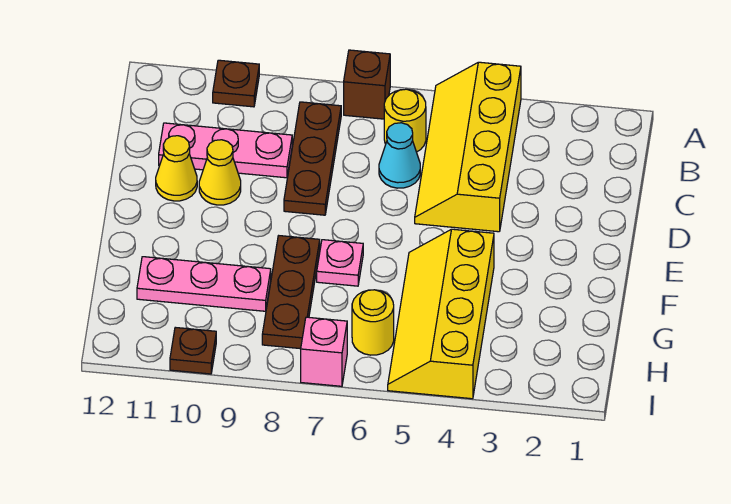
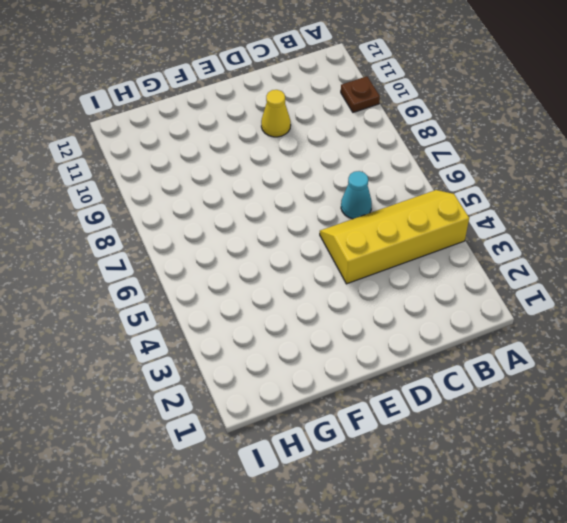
none -> brown 1x1 brick [344,50,390,119]
none -> yellow 1x1 round brick [384,89,426,152]
none -> brown 1x3 plate [284,102,341,215]

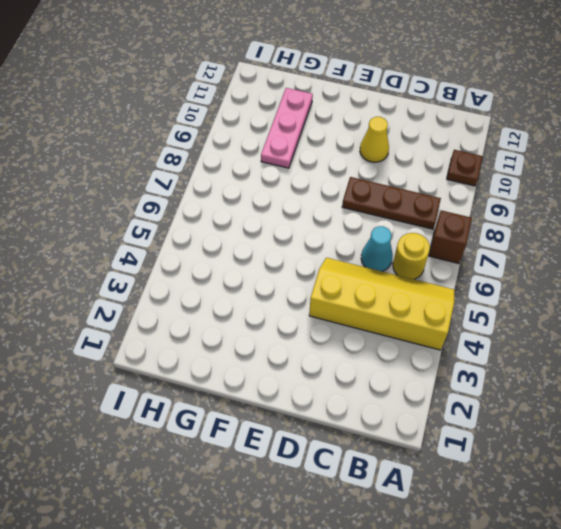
none -> pink 1x3 plate [159,123,292,178]
none -> yellow 1x1 cone [156,136,197,201]
none -> yellow 2x4 slope [388,229,494,399]

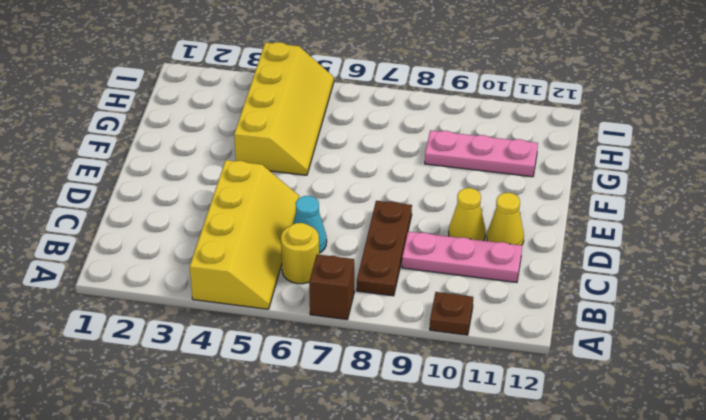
none -> pink 1x1 plate [317,240,363,286]
none -> brown 1x3 plate [262,236,320,349]
none -> yellow 1x1 round brick [352,290,394,355]

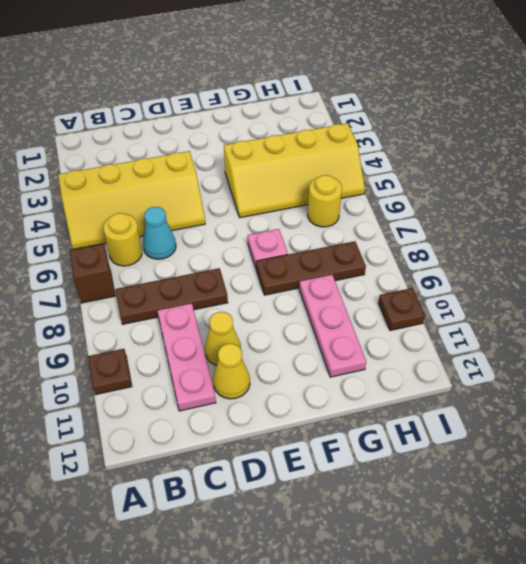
none -> pink 1x1 brick [301,317,347,386]

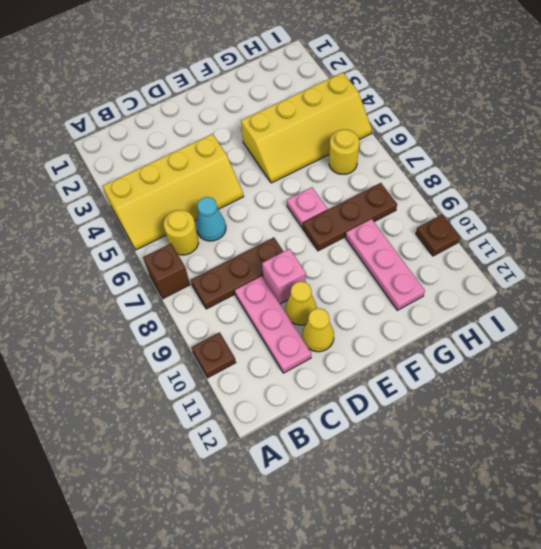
pink 1x1 brick [262,249,306,304] -> pink 1x1 brick moved to [301,317,347,386]

